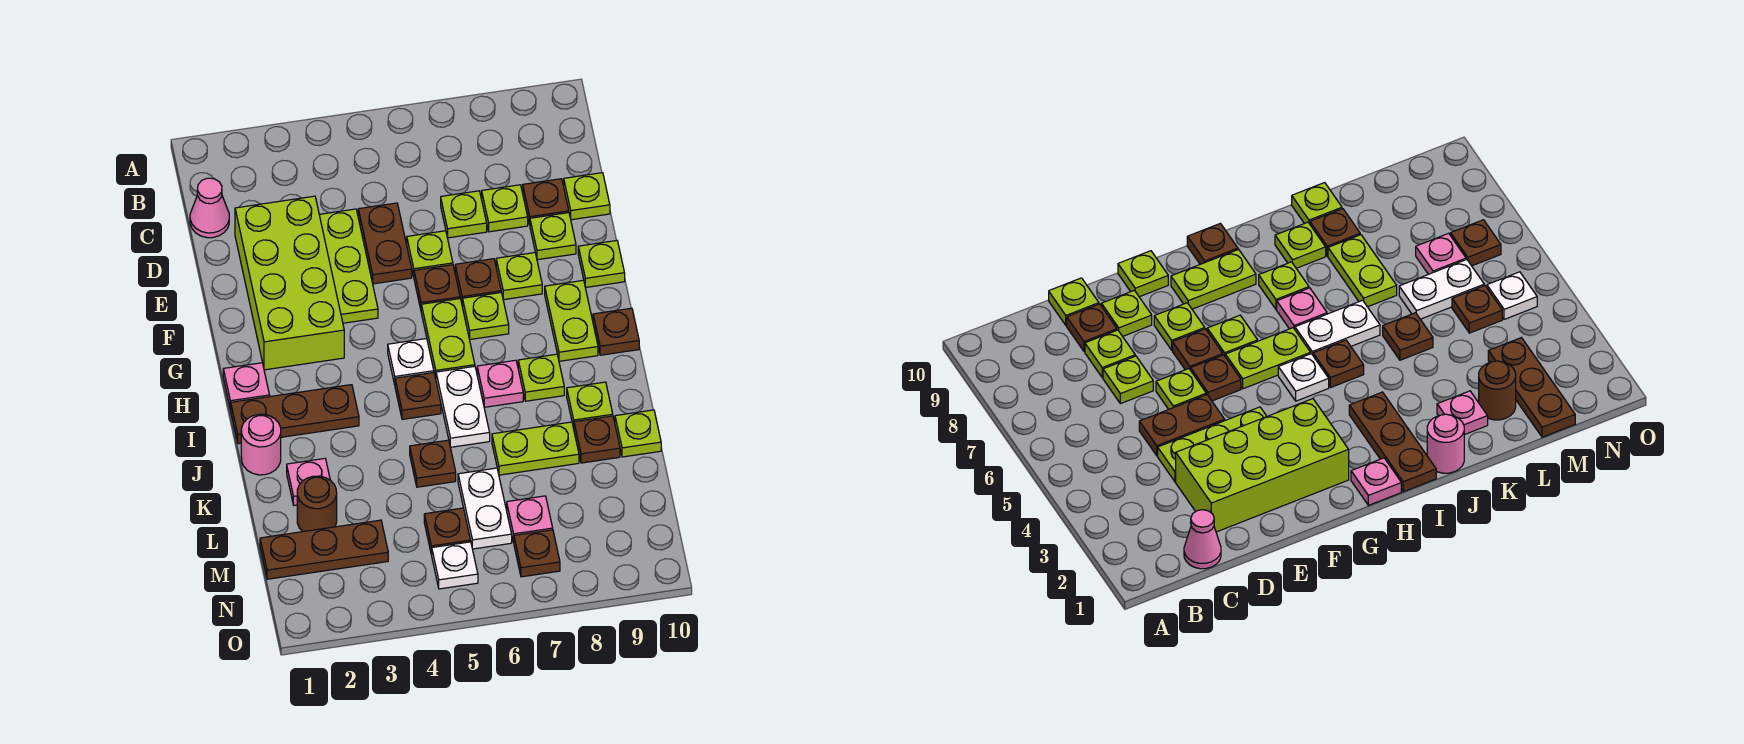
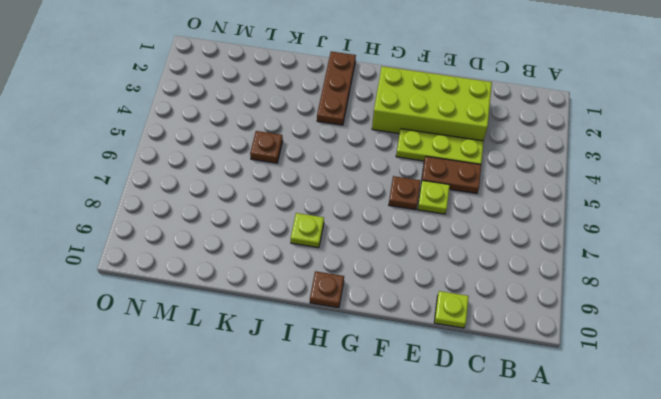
none -> pink 1x1 cone [190,178,229,238]
none -> lime 1x1 plate [441,191,487,238]
none -> lime 1x1 plate [482,185,528,232]
none -> brown 1x1 plate [523,179,569,225]

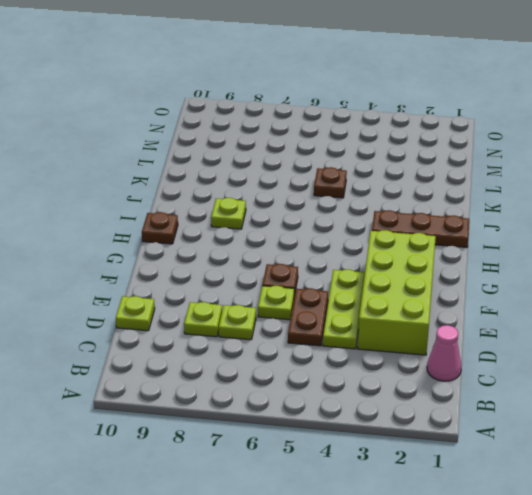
none -> brown 1x1 plate [523,179,569,225]
none -> lime 1x1 plate [530,213,576,260]
none -> brown 1x1 plate [455,259,501,305]
none -> lime 1x1 plate [496,253,542,300]

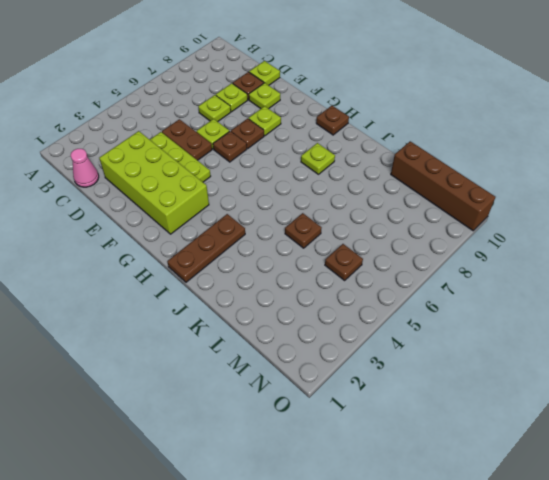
brown 1x4 brick [391,141,495,231] -> none
none -> lime 1x1 plate [578,241,625,288]
none -> lime 1x2 plate [421,299,475,378]
none -> lime 1x1 plate [462,292,509,339]
none -> lime 1x2 plate [545,280,598,361]

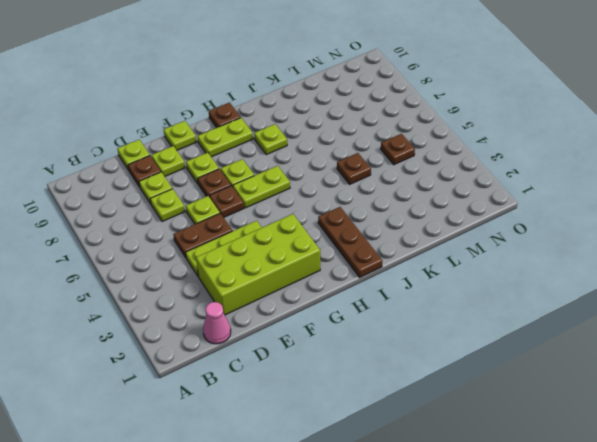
none -> pink 1x1 plate [223,363,270,410]
none -> white 1x1 plate [388,339,434,384]
none -> brown 1x1 plate [395,372,441,419]
none -> white 1x2 plate [436,366,490,447]

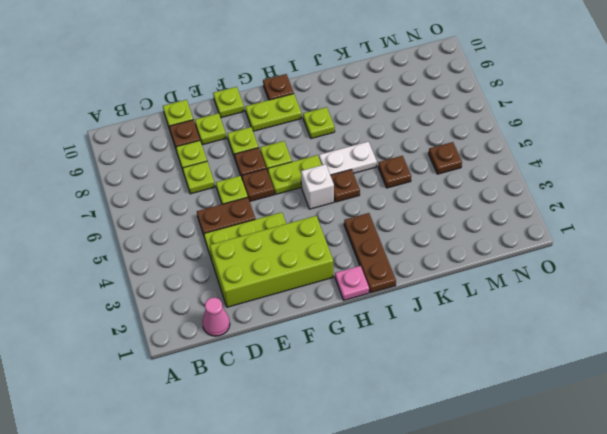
white 1x1 brick [301,164,334,209] -> white 1x1 plate [388,339,434,384]
none -> pink 1x1 plate [477,360,523,407]
none -> pink 1x1 round brick [241,414,281,475]
none -> lime 1x1 plate [567,382,613,428]
none -> pink 1x1 plate [287,458,330,505]

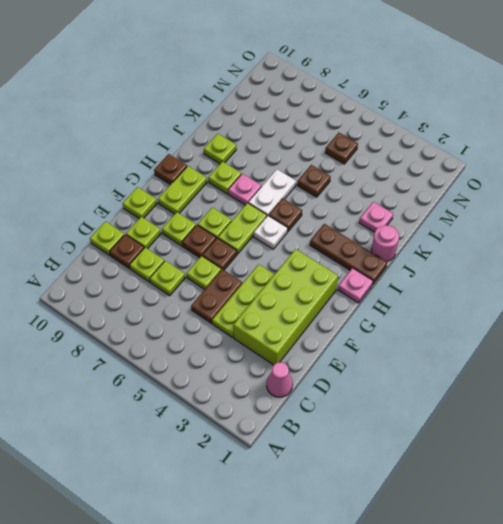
none -> lime 1x2 plate [492,422,579,475]
none -> brown 1x1 plate [574,416,620,463]
none -> lime 1x1 plate [615,410,661,457]
none -> brown 1x1 round brick [297,476,337,532]

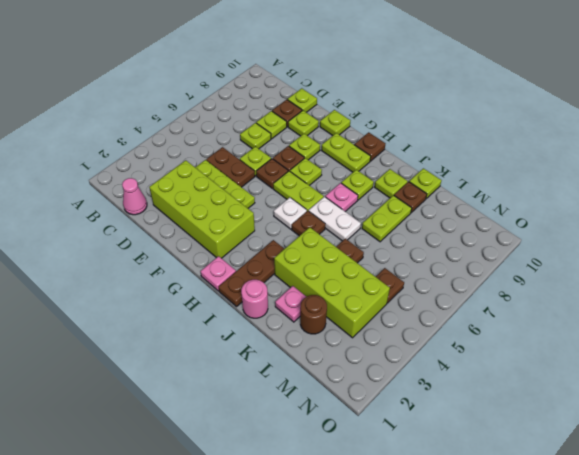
lime 2x4 brick [274,227,390,338] -> brown 1x3 plate [260,520,388,579]
none -> white 1x2 plate [458,468,512,549]
none -> pink 1x1 plate [507,496,553,542]
none -> white 1x1 plate [432,542,478,589]
none -> brown 1x1 plate [514,530,560,577]

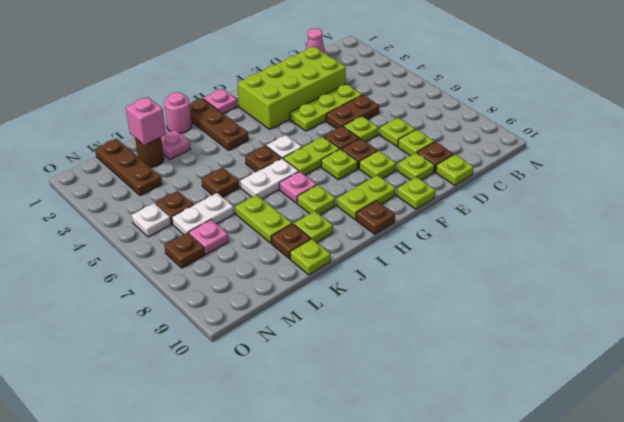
pink 1x1 brick [126,97,166,145] -> none

